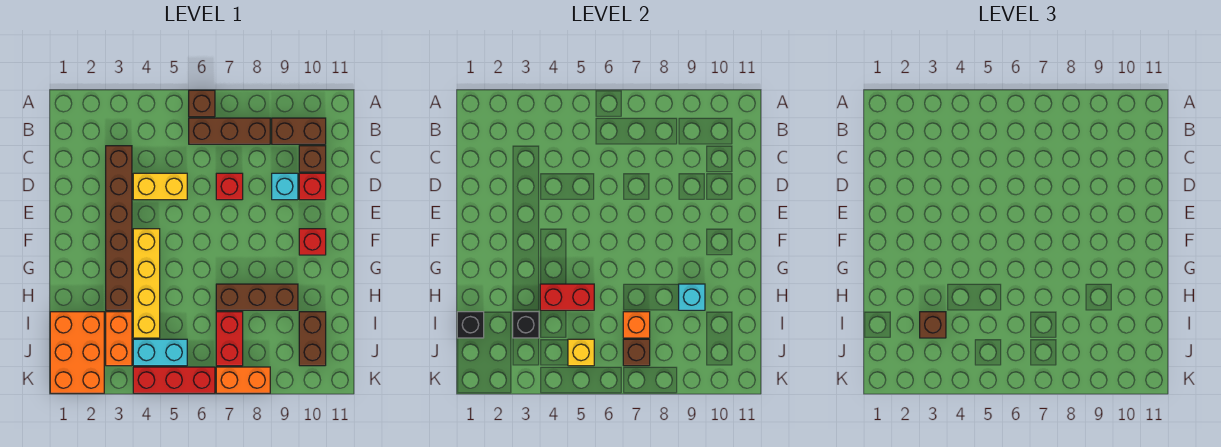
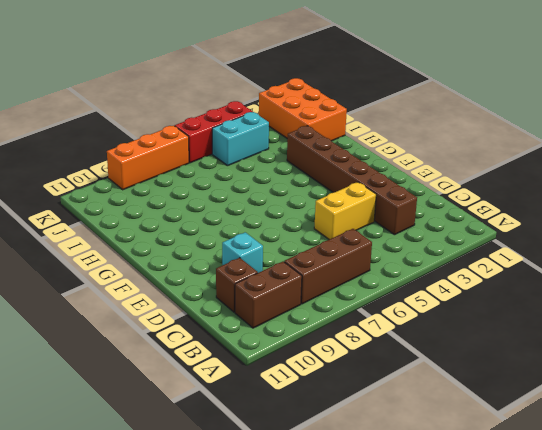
orange 1x3 brick [107,126,189,190] -> orange 1x2 brick [216,367,270,393]
none -> brown 1x1 brick [189,90,215,117]
none -> red 1x1 brick [216,173,243,200]
none -> red 1x1 brick [299,173,326,200]

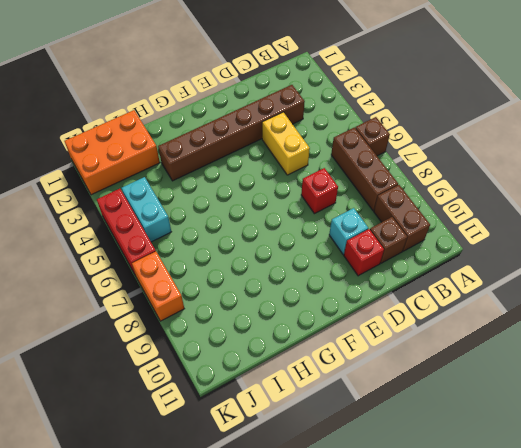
none -> yellow 1x4 brick [133,229,160,338]
none -> red 1x1 brick [299,229,326,255]
none -> brown 1x3 brick [216,284,298,310]

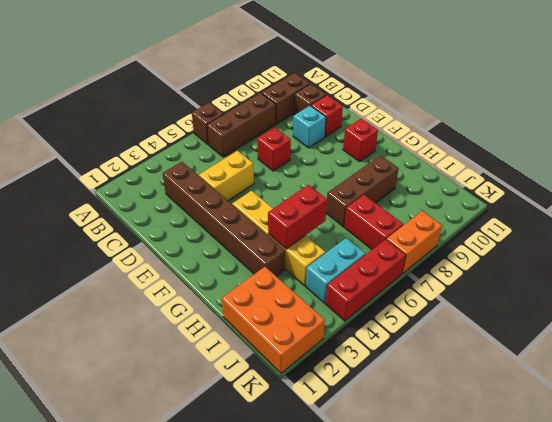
none -> orange 1x2 brick [106,312,132,366]
none -> brown 1x2 brick [299,312,326,366]
none -> cyan 1x1 brick [679,284,705,310]

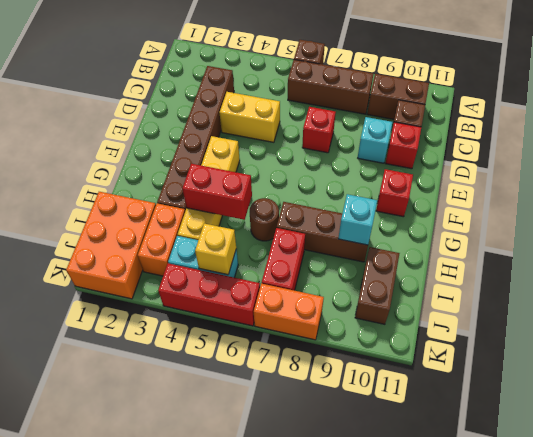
brown 1x1 round brick [250,198,279,241] -> none
none -> black 1x1 brick [457,312,484,338]
none -> black 1x1 brick [513,312,539,338]
none -> orange 1x1 brick [623,312,650,338]

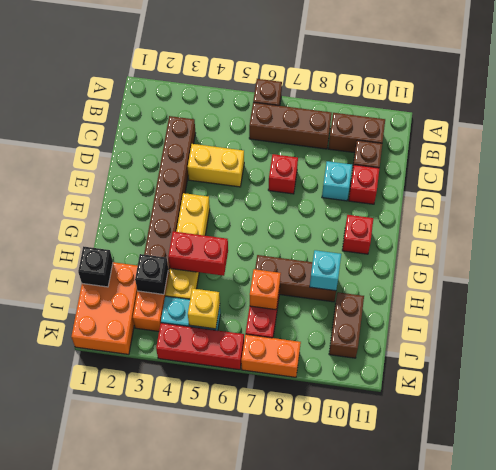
none -> brown 1x1 brick [623,339,650,366]
none -> brown 1x1 brick [920,312,946,338]

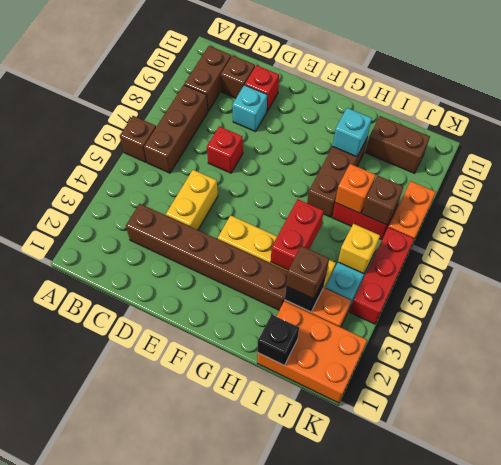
none -> red 1x1 brick [299,229,326,255]

